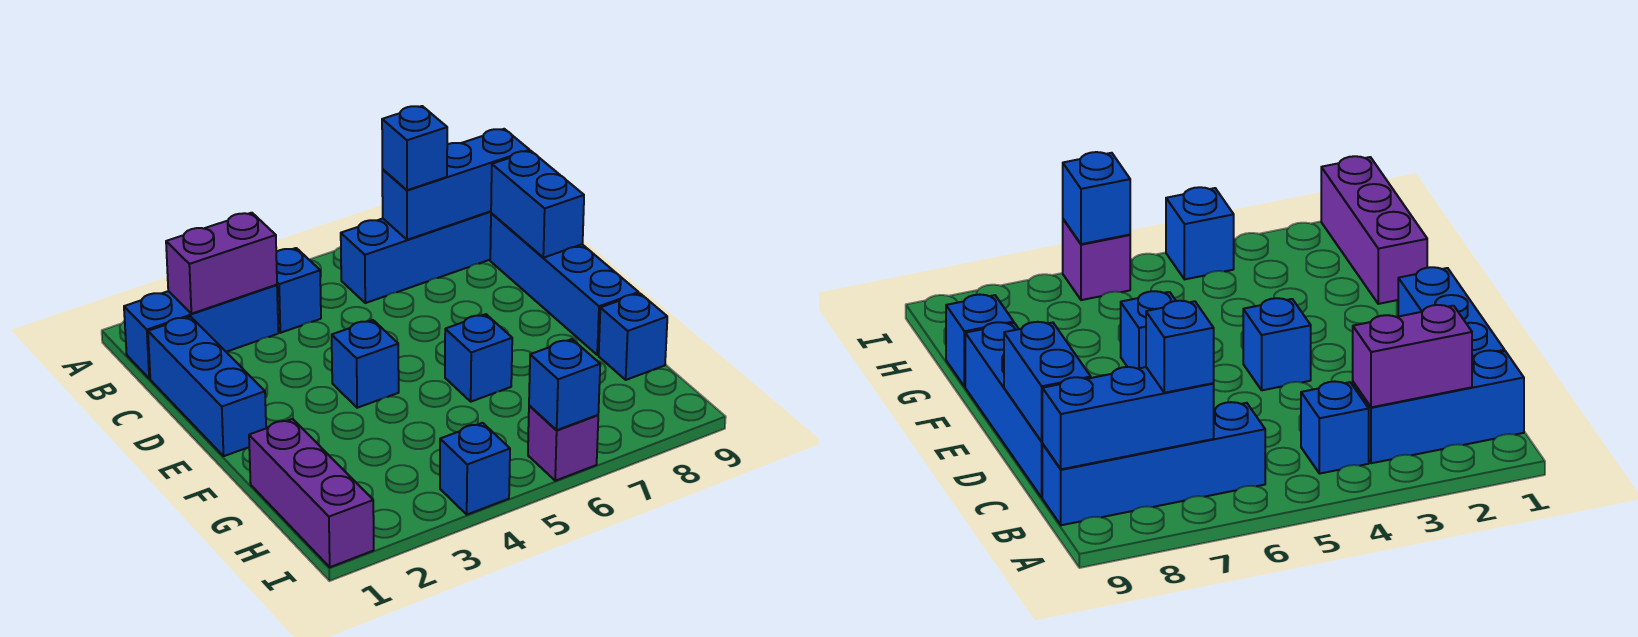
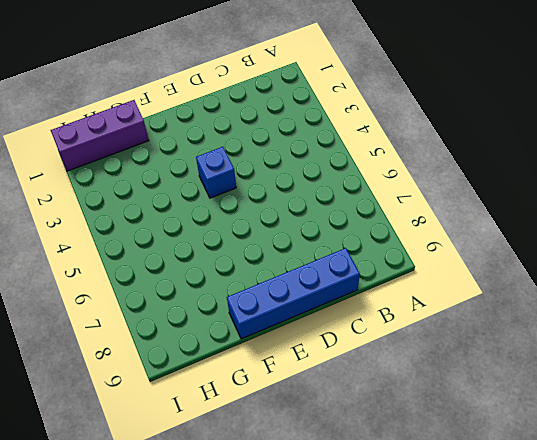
none -> blue 1x3 brick [124,285,278,379]
none -> blue 1x1 brick [276,248,321,333]
none -> blue 1x4 brick [341,211,491,303]

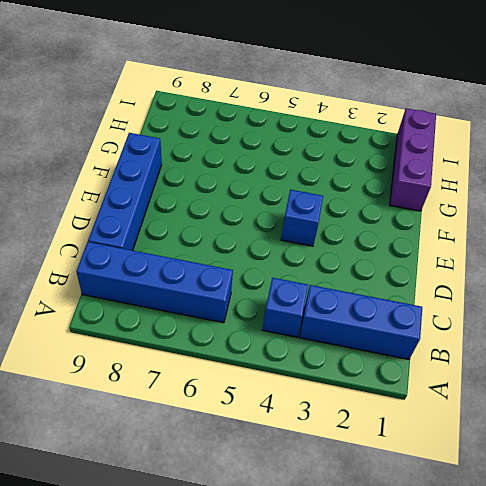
none -> blue 1x3 brick [148,316,266,456]
none -> blue 1x1 brick [445,314,512,402]
none -> blue 1x1 brick [599,293,667,380]

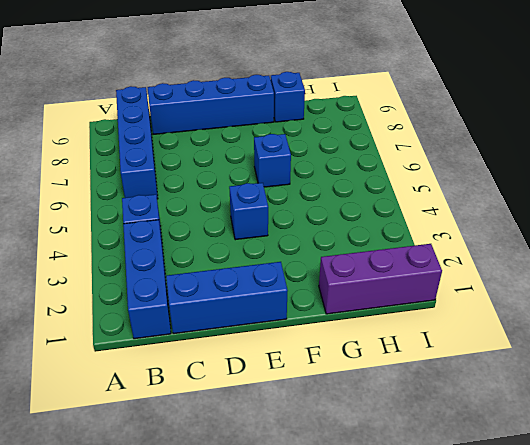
none -> blue 1x1 brick [440,423,510,515]
none -> purple 1x1 brick [528,405,598,481]
none -> purple 1x2 brick [166,213,277,314]

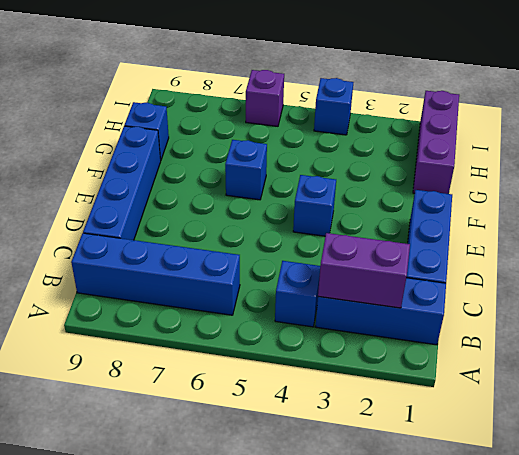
none -> blue 1x3 brick [382,129,530,240]
none -> blue 1x2 brick [491,151,584,258]
none -> blue 1x1 brick [529,339,600,430]

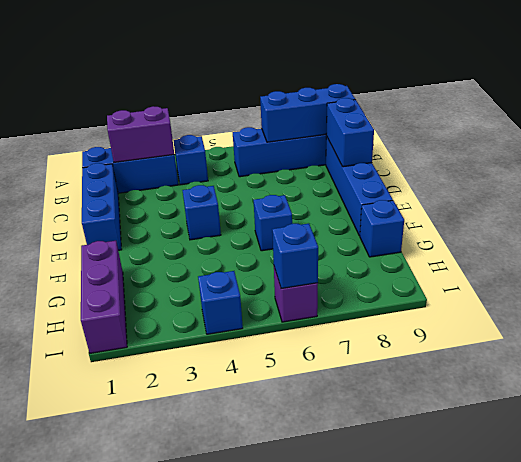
none -> blue 1x1 brick [382,106,447,190]

